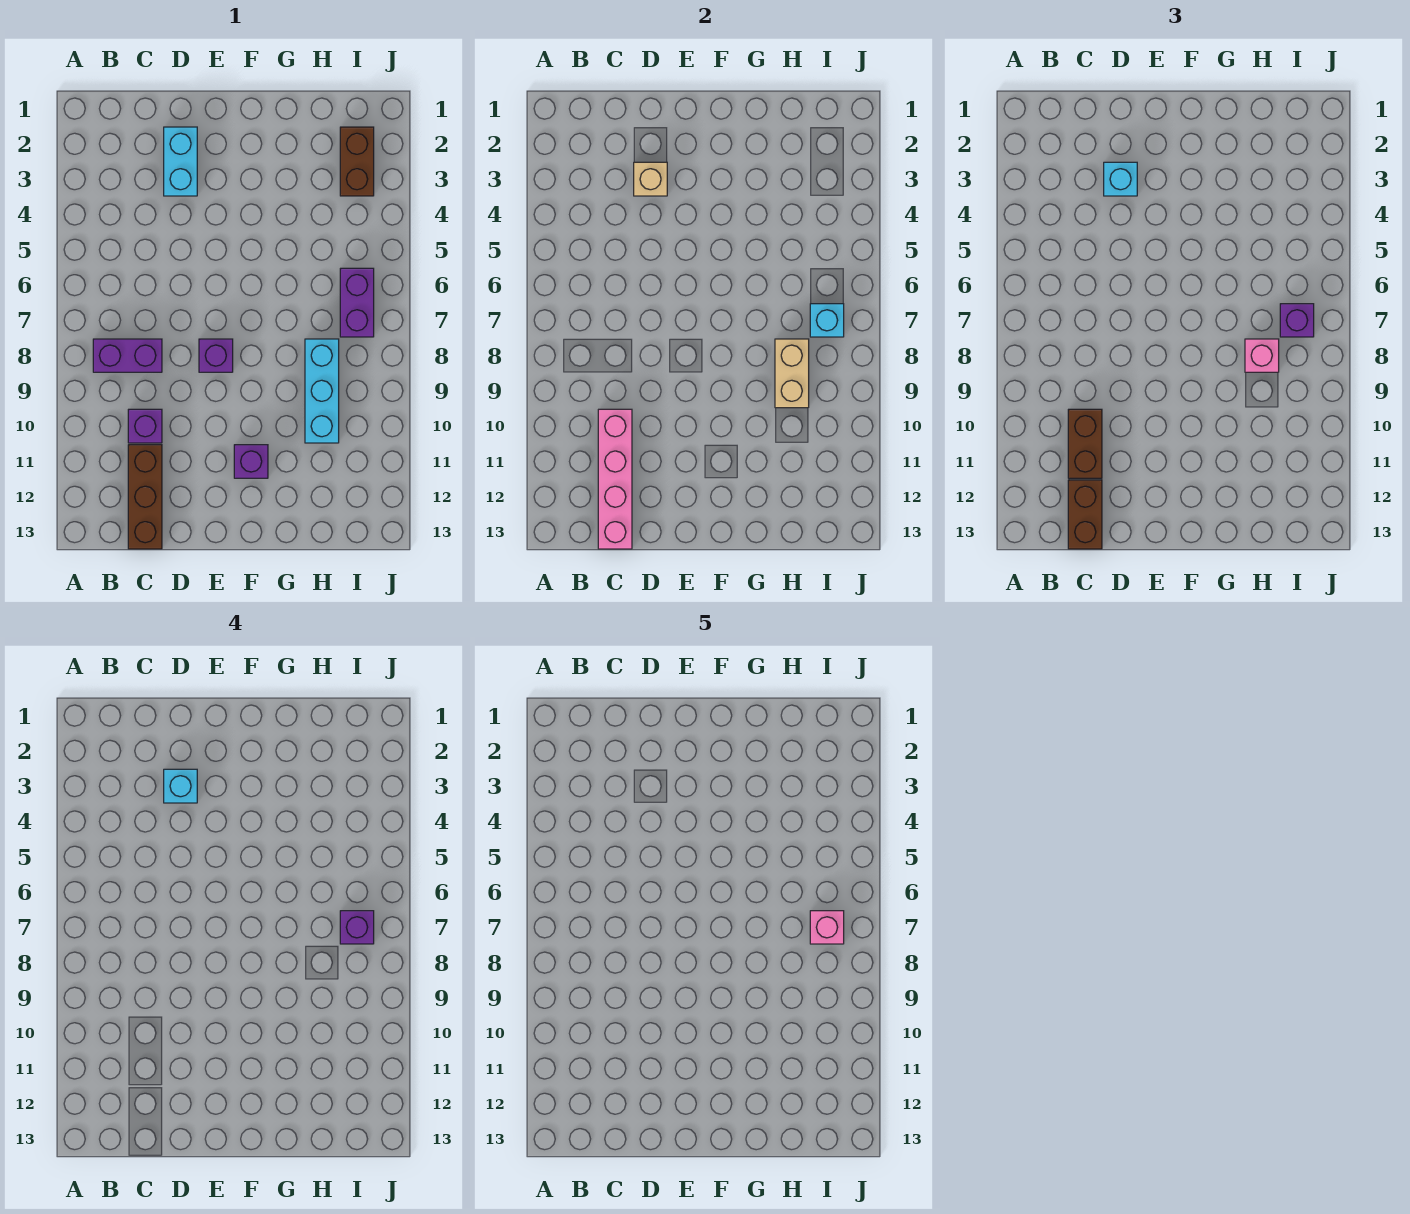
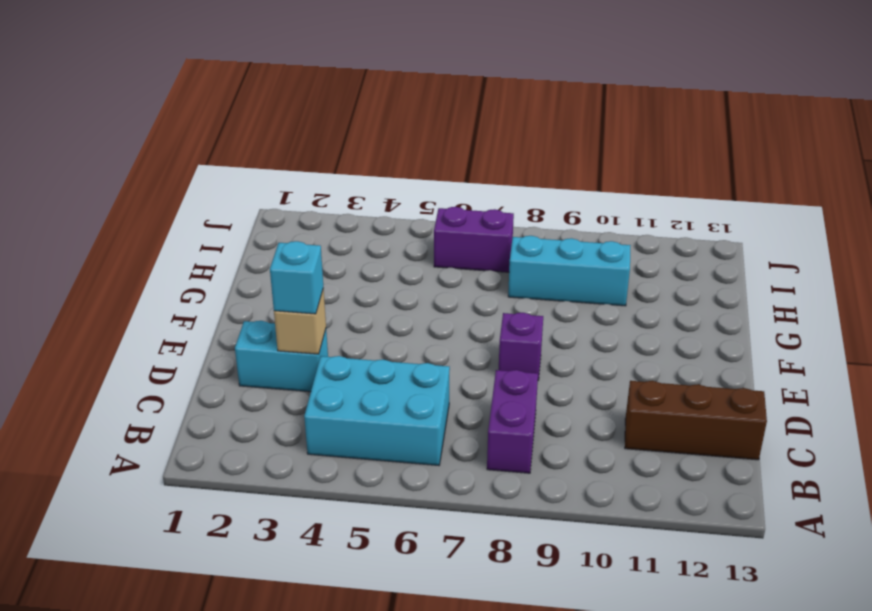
cyan 2x3 brick [304,356,450,465] -> none
none -> purple 1x1 brick [128,409,162,443]
none -> purple 1x1 brick [234,445,268,478]
none -> brown 1x2 brick [340,127,374,196]

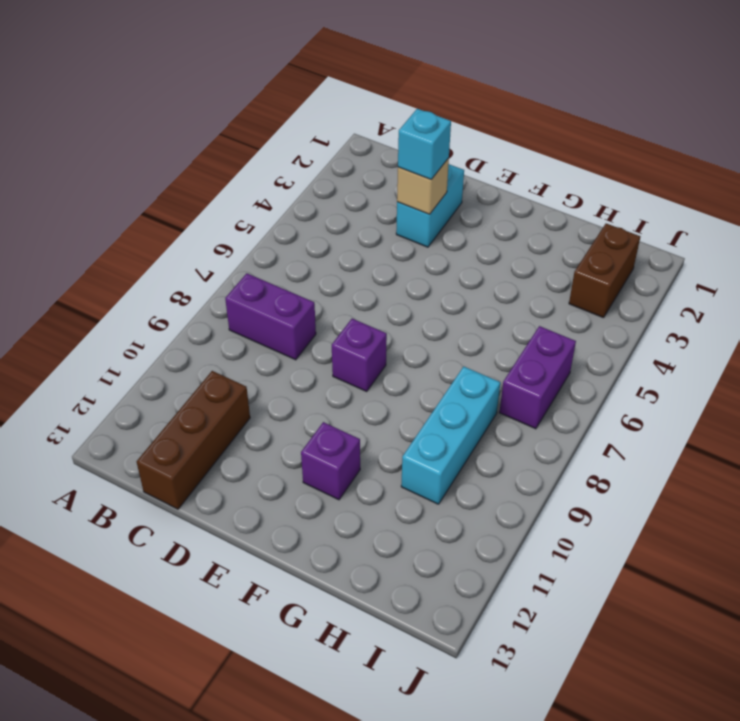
none -> purple 1x1 brick [128,409,162,443]
none -> pink 1x4 brick [598,409,632,549]
none -> tan 1x2 brick [775,339,809,408]

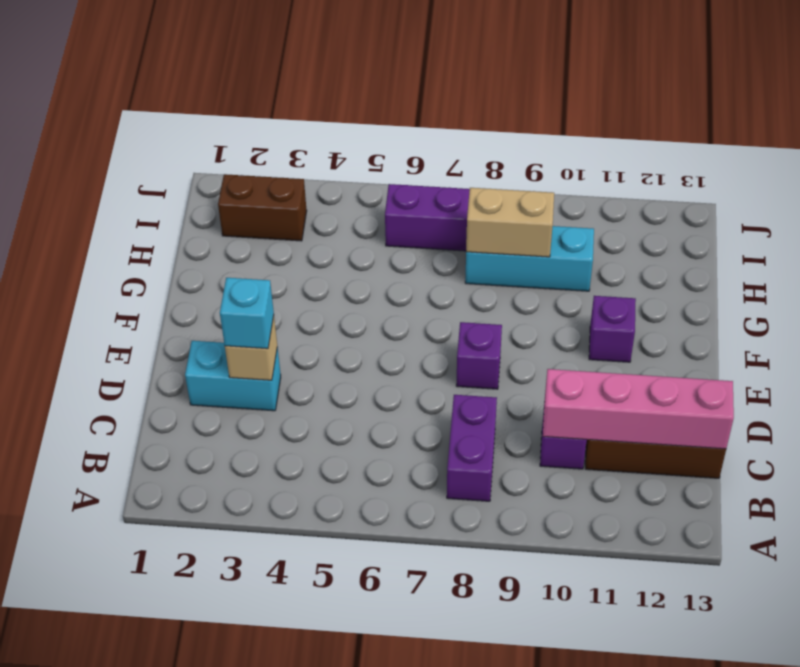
none -> cyan 1x1 brick [810,304,844,337]
none -> brown 1x2 brick [1068,409,1102,478]
none -> brown 1x2 brick [1068,480,1102,549]

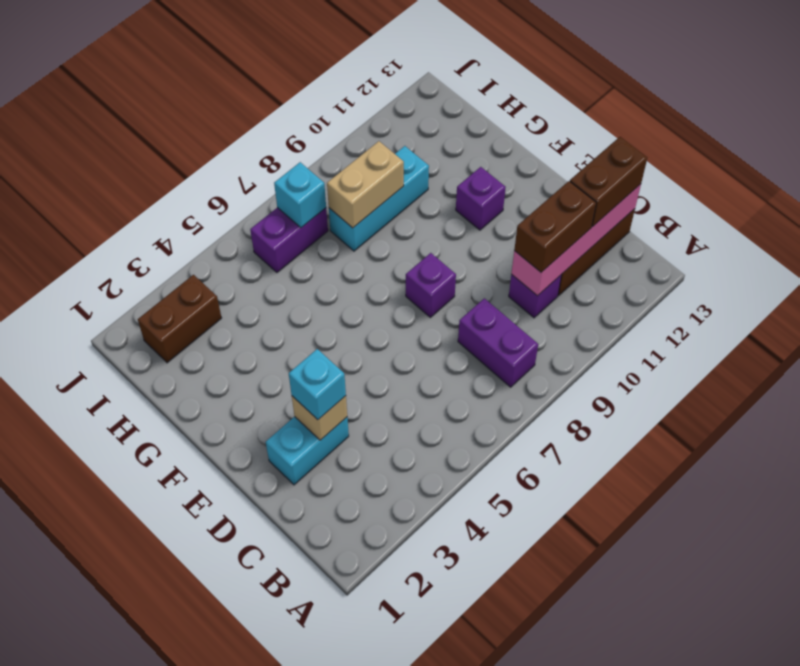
none -> pink 1x1 brick [1245,339,1279,372]
none -> purple 1x1 brick [1280,304,1314,337]
none -> cyan 1x1 brick [164,769,197,803]

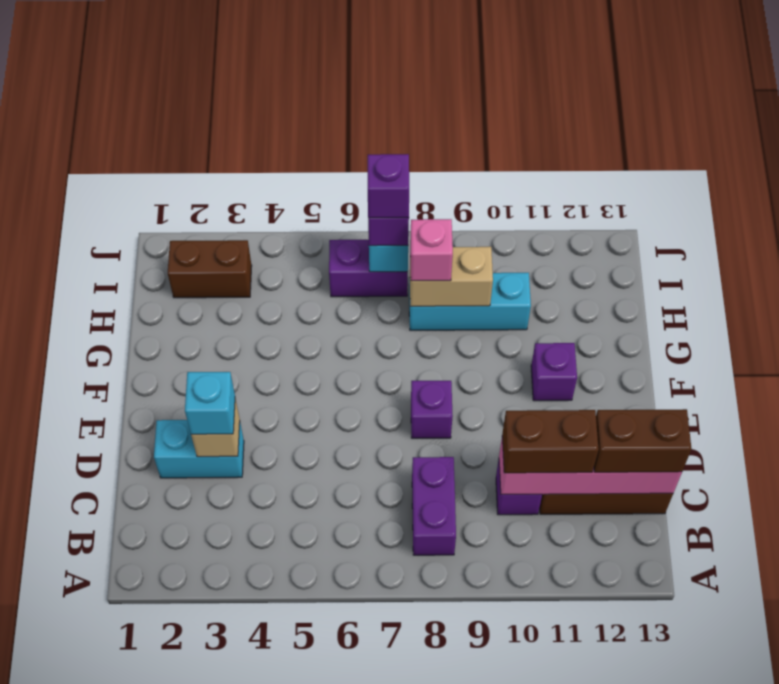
none -> cyan 1x1 brick [164,769,197,803]
none -> pink 1x1 brick [810,911,844,944]

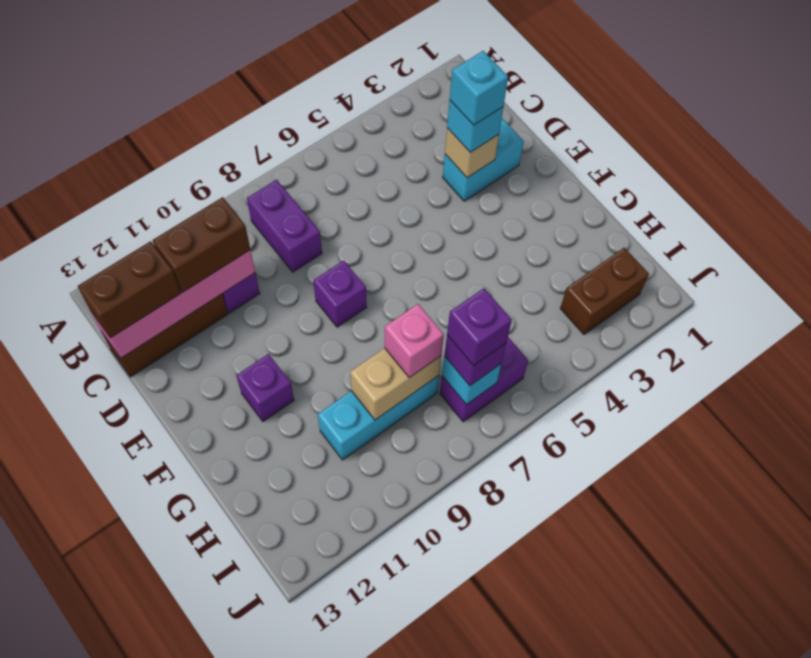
none -> pink 1x1 brick [810,911,844,944]

